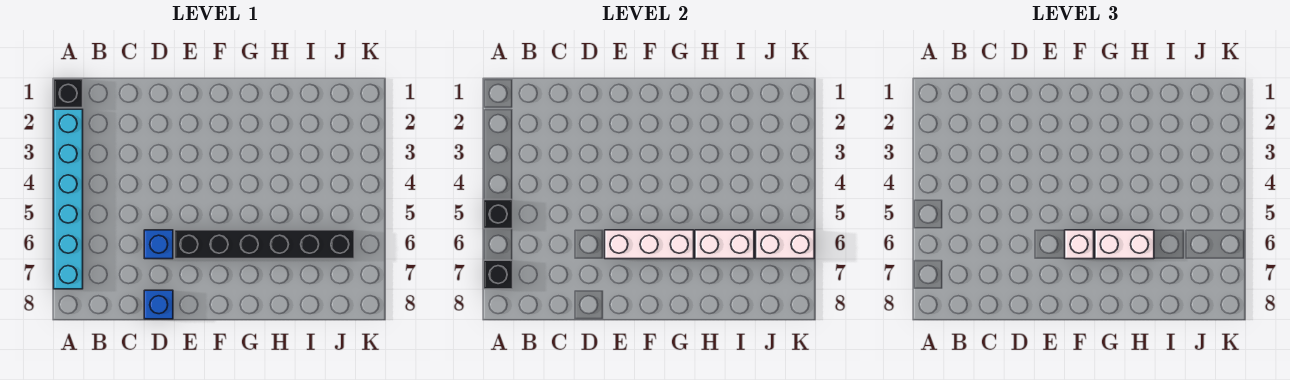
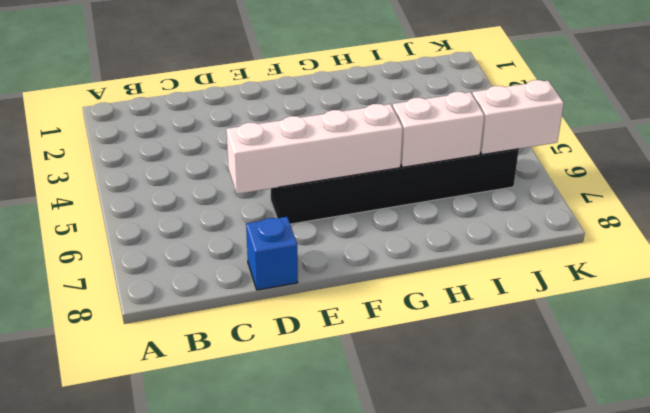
white 1x4 brick [226,104,403,194] -> white 1x3 brick [605,230,694,259]
none -> black 1x1 brick [54,79,83,108]
none -> cyan 1x6 brick [54,109,83,289]
none -> blue 1x1 brick [144,230,173,259]

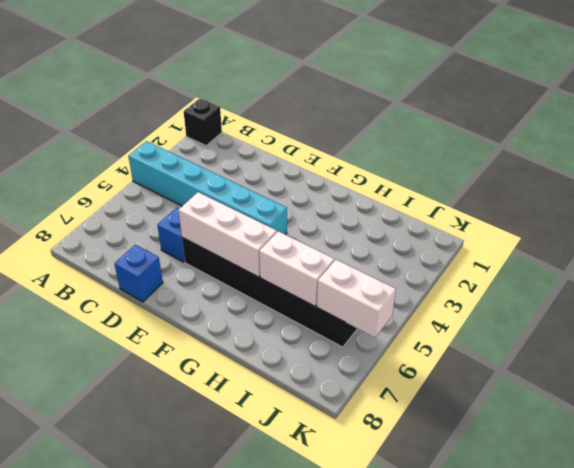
cyan 1x6 brick [128,141,287,235] -> cyan 1x6 brick turned to [54,109,83,289]
none -> black 1x1 brick [484,200,513,229]
none -> black 1x1 brick [484,260,513,289]
none -> white 1x1 brick [1065,230,1094,259]

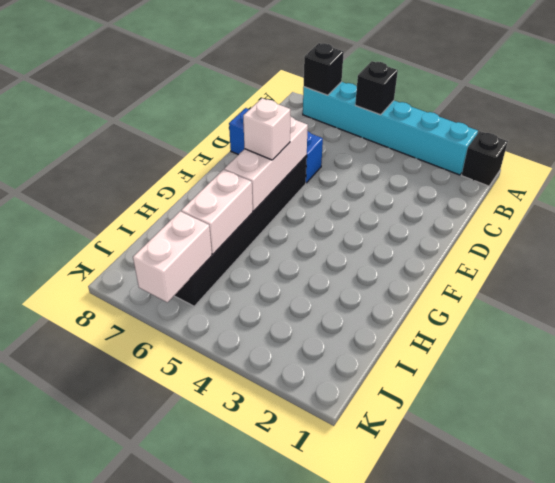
none -> white 1x2 brick [1095,230,1154,259]

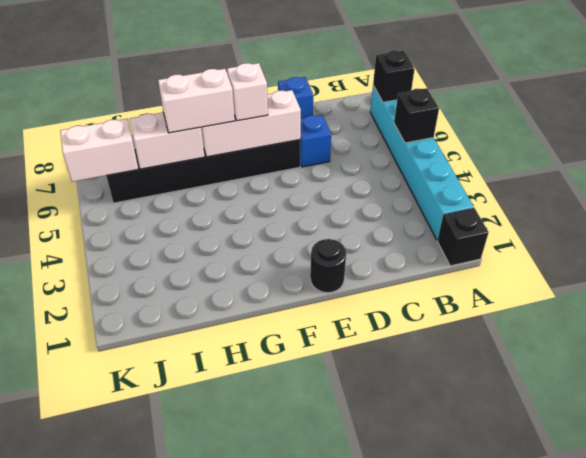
black 1x1 round brick [310,239,346,293] -> none

